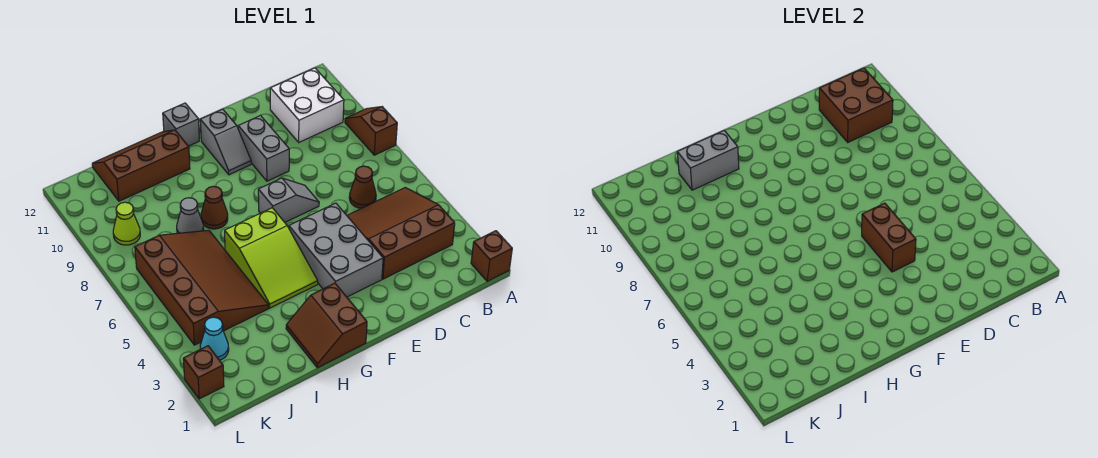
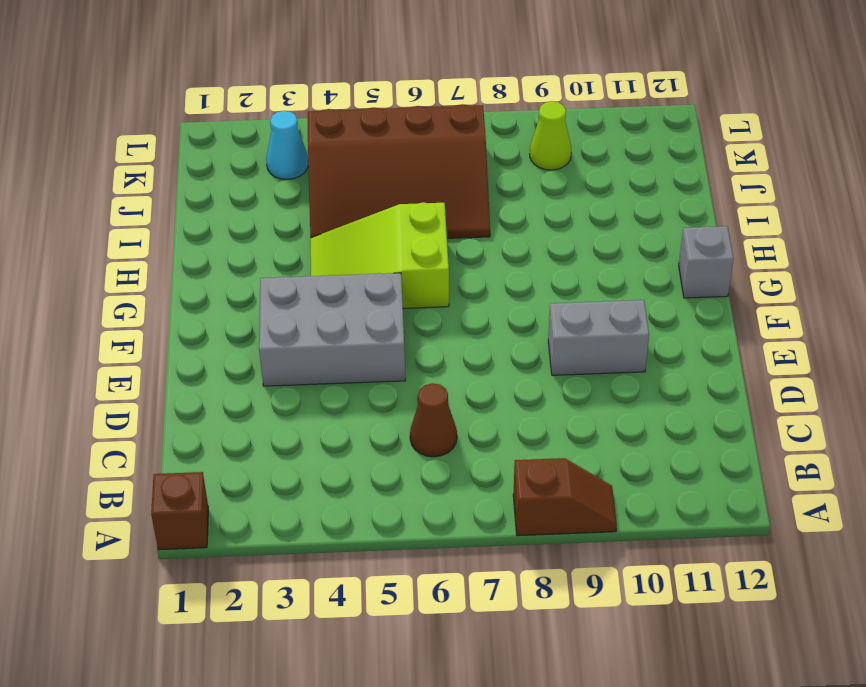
none -> brown 3x3 slope [347,188,455,279]
none -> white 2x2 brick [270,68,344,142]
none -> grey 1x2 slope [258,178,319,222]

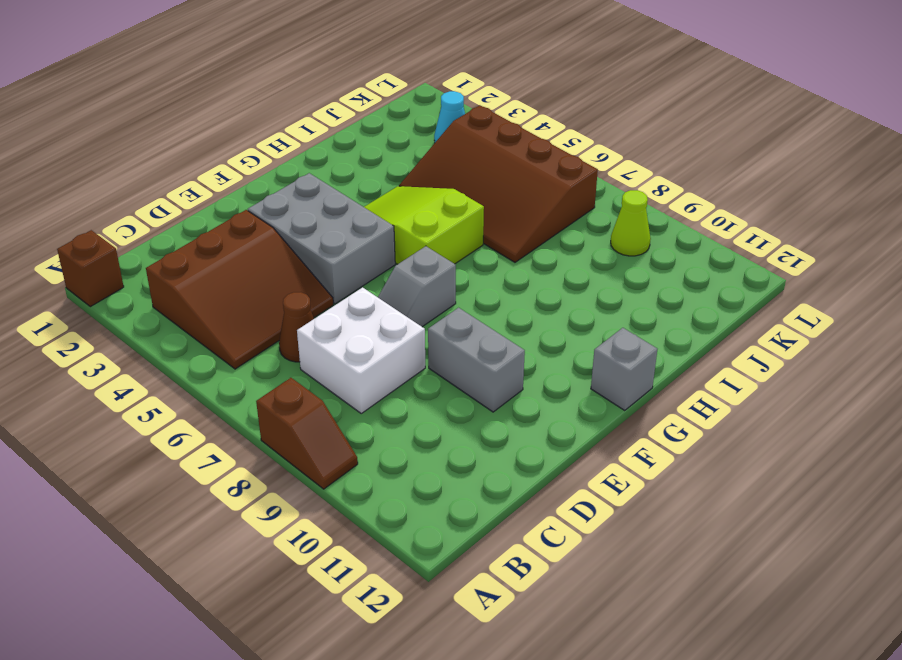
white 2x2 brick [297,287,425,413] -> white 2x2 brick moved to [270,68,344,142]
none -> grey 1x2 slope [200,109,251,175]
none -> brown 2x2 slope [286,283,367,368]
none -> brown 1x1 cone [201,186,228,229]

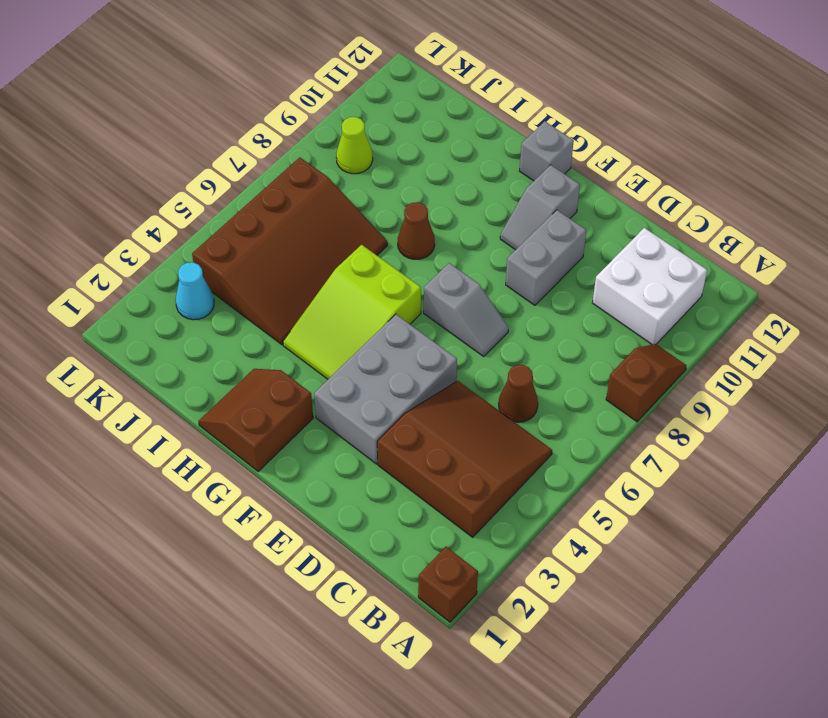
none -> brown 2x3 slope [92,130,190,201]
none -> grey 1x1 cone [177,198,204,233]
none -> brown 1x1 brick [183,346,224,399]

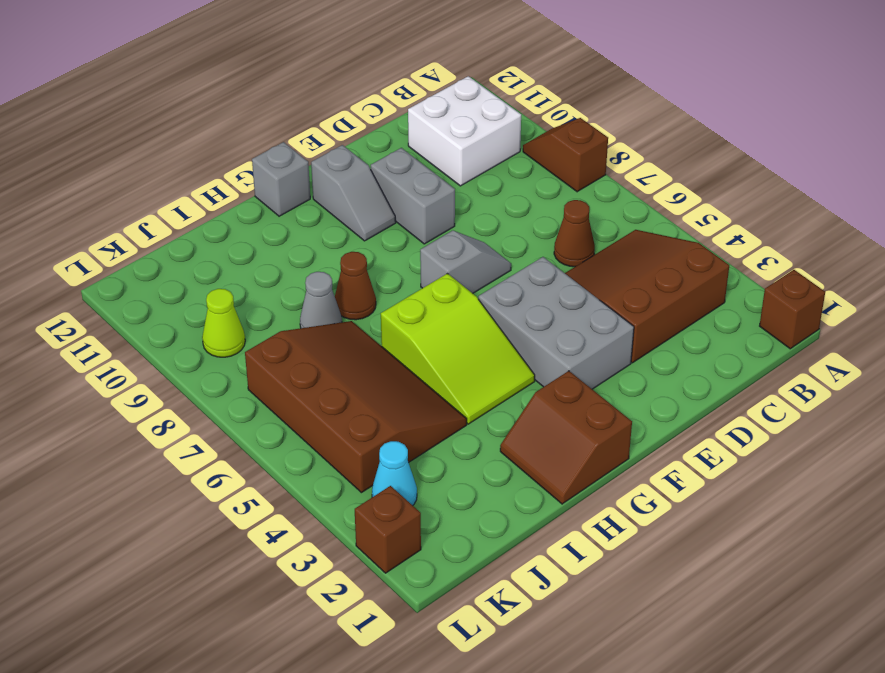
none -> brown 2x3 slope [92,130,190,201]
none -> brown 2x2 brick [819,68,893,142]
none -> brown 1x2 brick [862,203,916,272]

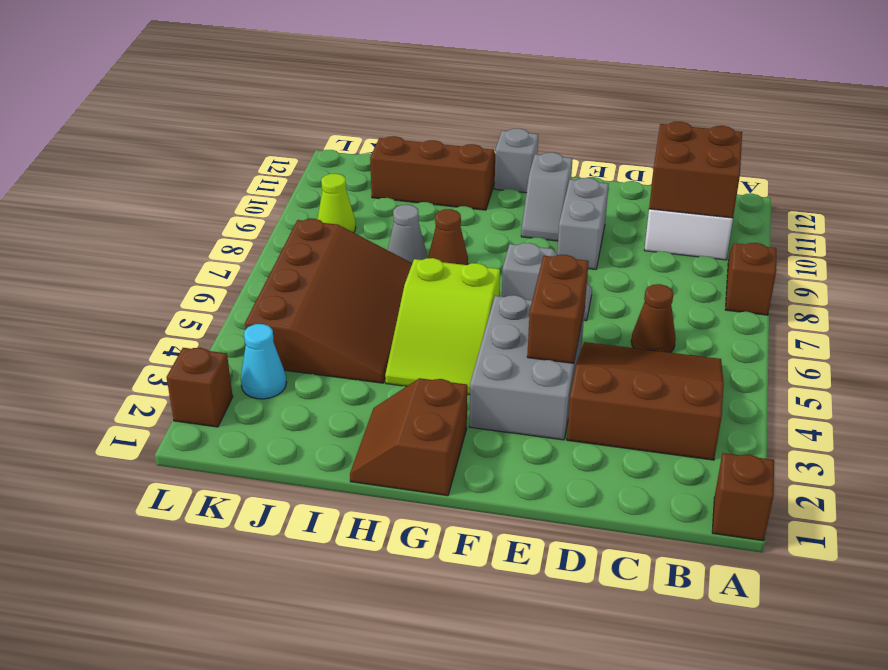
none -> grey 1x2 brick [677,130,739,190]

